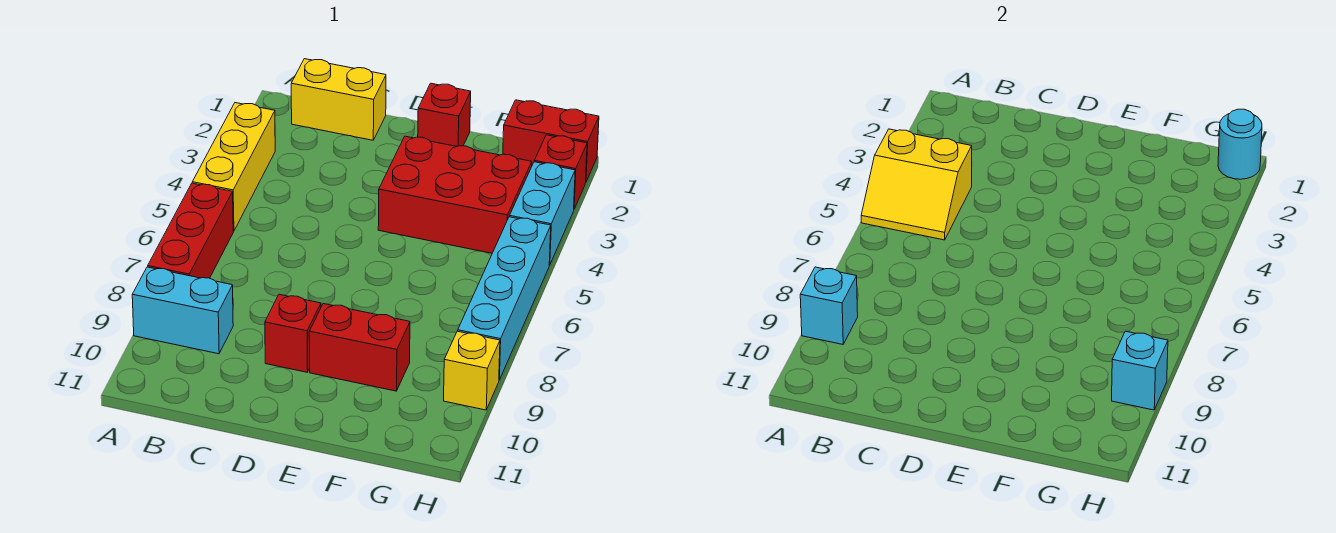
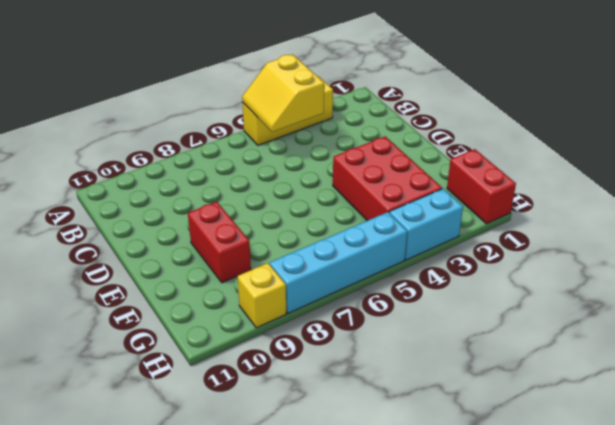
none -> red 1x3 brick [148,183,233,278]
none -> cyan 1x2 brick [132,267,233,354]
none -> yellow 1x2 brick [291,59,386,140]

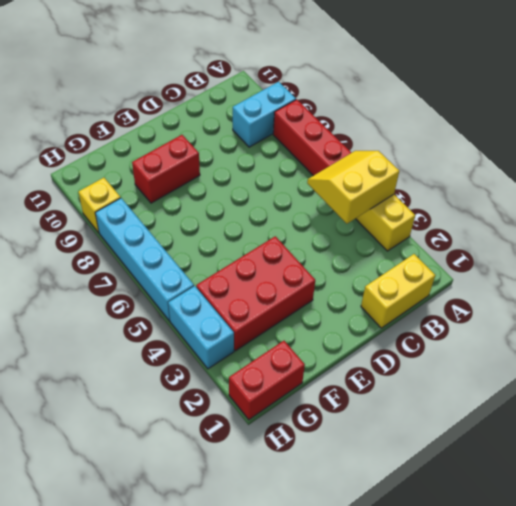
none -> red 1x1 brick [265,294,321,372]
none -> red 1x1 brick [418,83,471,146]
none -> red 1x1 brick [534,135,587,209]

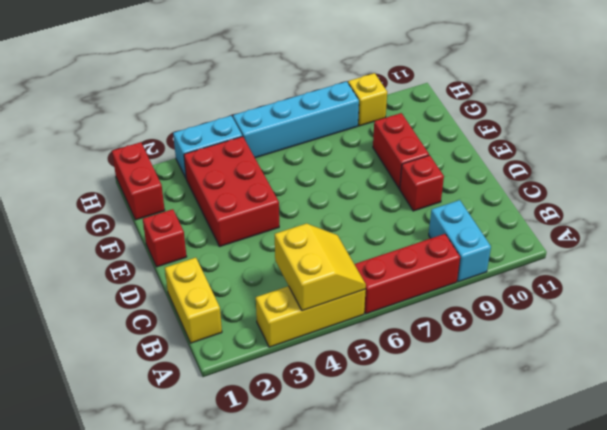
none -> red 1x1 brick [534,135,587,209]
none -> cyan 1x1 brick [800,267,858,344]
none -> cyan 1x1 round brick [1218,109,1262,179]

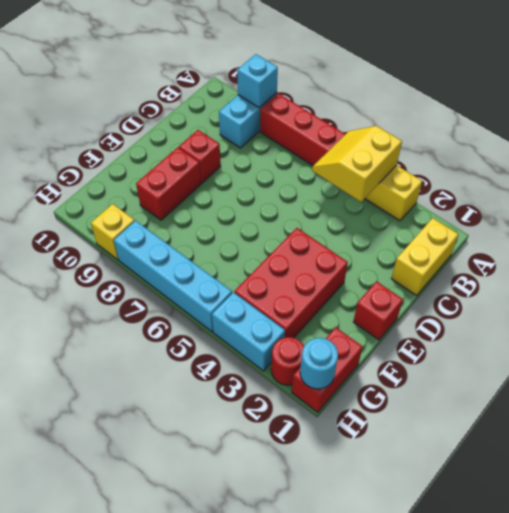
red 1x1 round brick [271,337,304,385] -> red 1x1 brick [534,135,587,209]
none -> cyan 1x1 brick [1112,331,1168,410]

